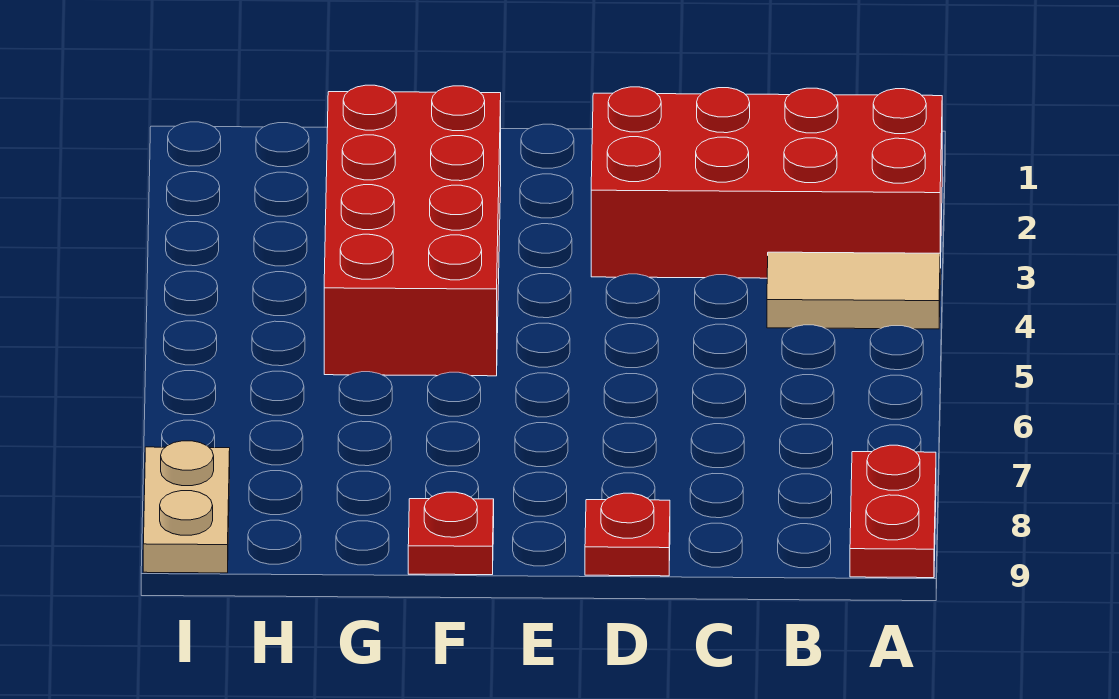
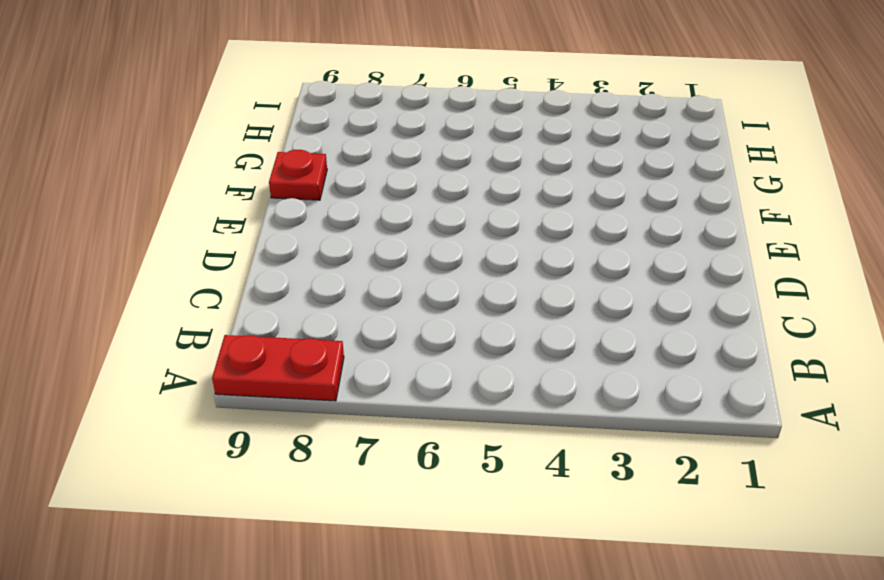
none -> red 2x4 brick [591,87,942,278]
none -> tan 1x2 tile [767,252,940,329]

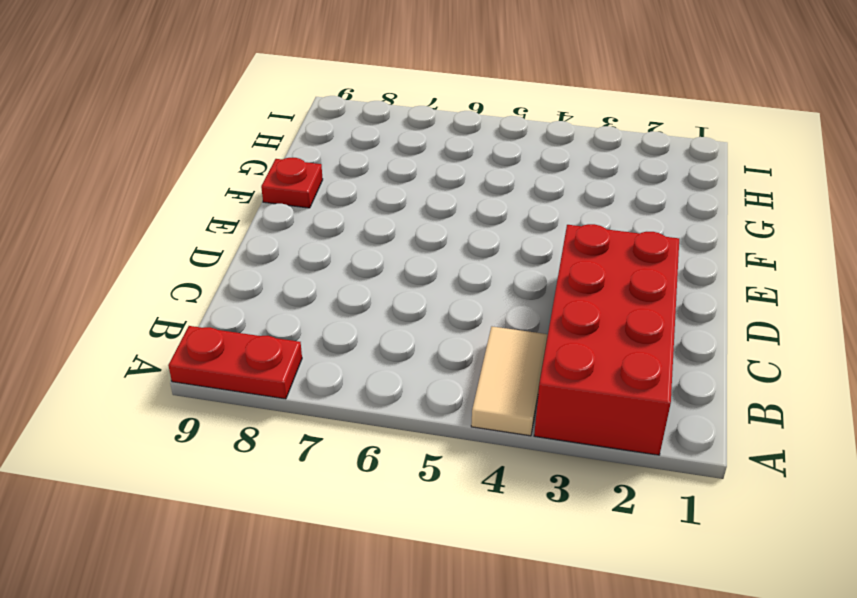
none -> red 1x1 plate [585,493,670,576]
none -> red 2x4 brick [324,85,501,376]

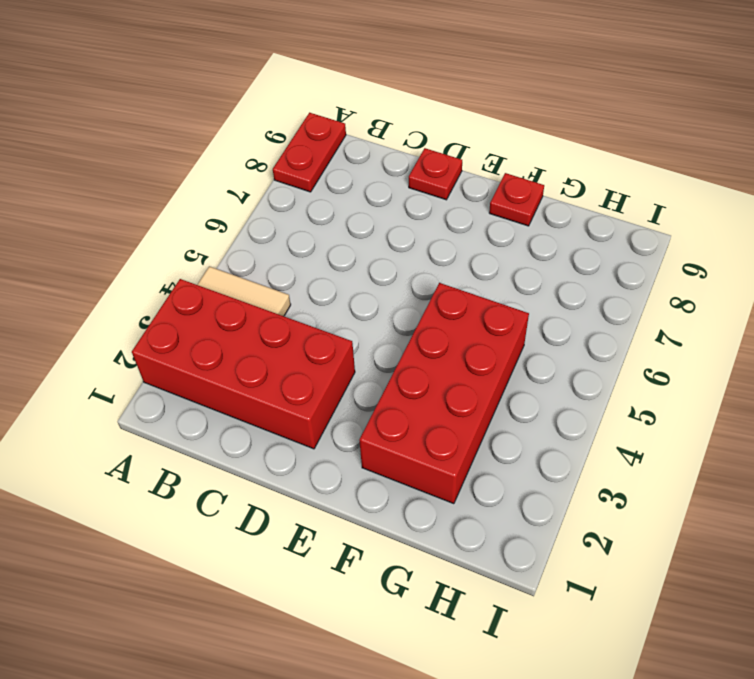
none -> tan 1x2 plate [143,441,230,573]

